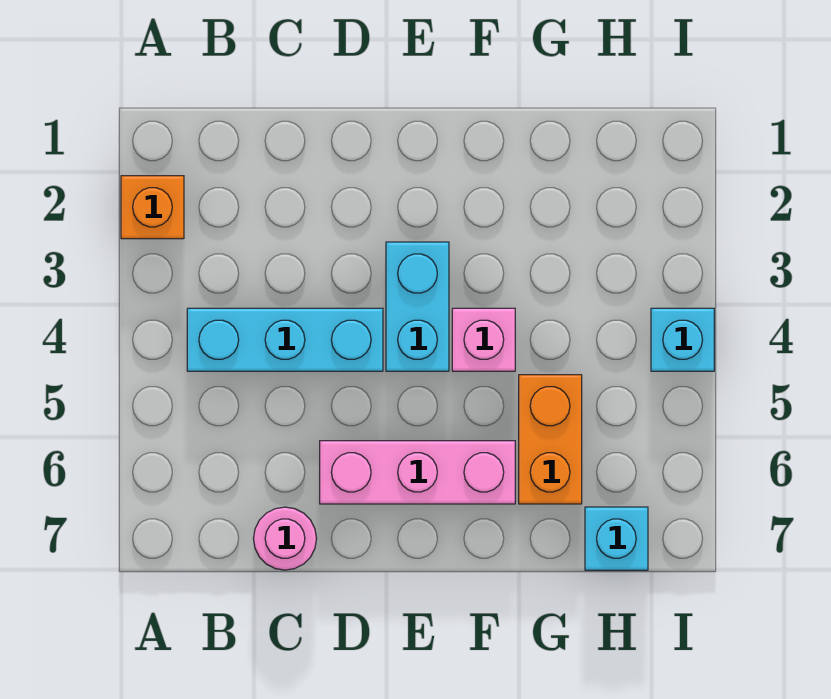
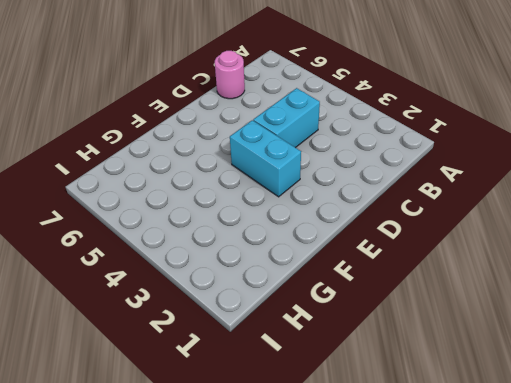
cyan 1x2 brick [253,88,320,148] -> cyan 1x3 brick [187,308,383,371]
none -> orange 1x1 brick [121,176,184,239]
none -> pink 1x3 brick [320,441,515,504]

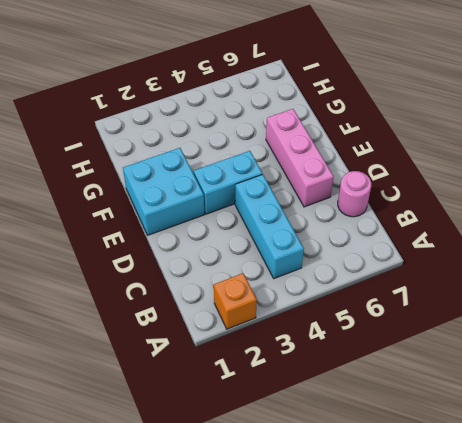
cyan 2x2 brick [123,148,205,235] -> none
none -> pink 1x1 brick [452,308,515,371]
none -> orange 1x2 brick [519,375,582,504]

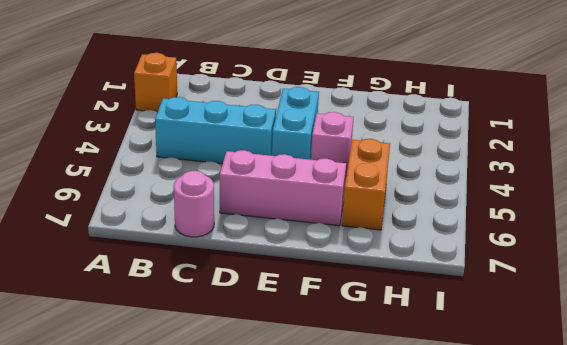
none -> cyan 1x1 brick [585,507,648,570]
none -> cyan 1x1 brick [651,308,714,371]

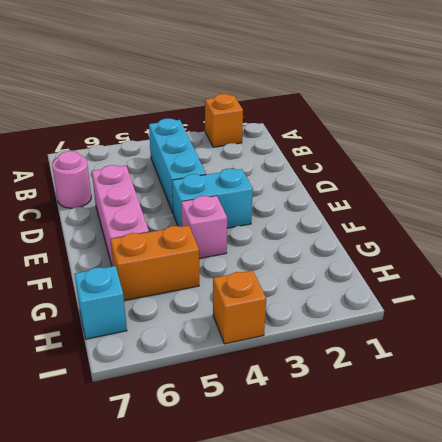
orange 1x1 brick [213,270,266,344] -> cyan 1x1 brick [651,308,714,371]

